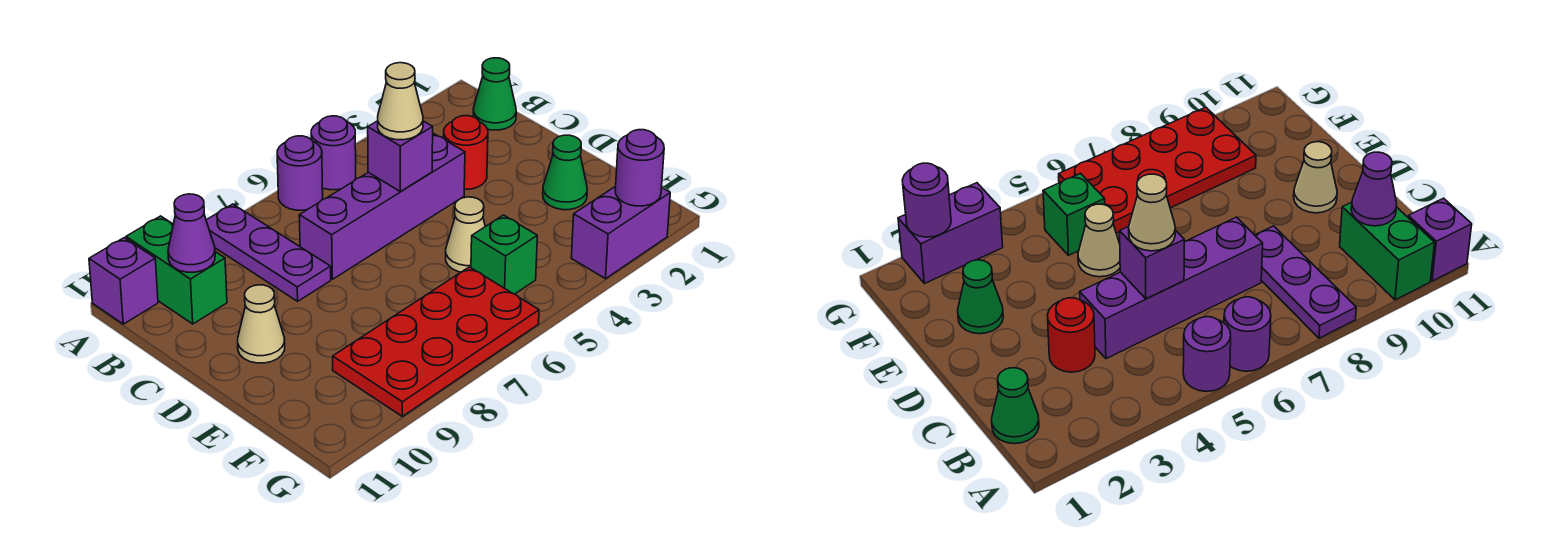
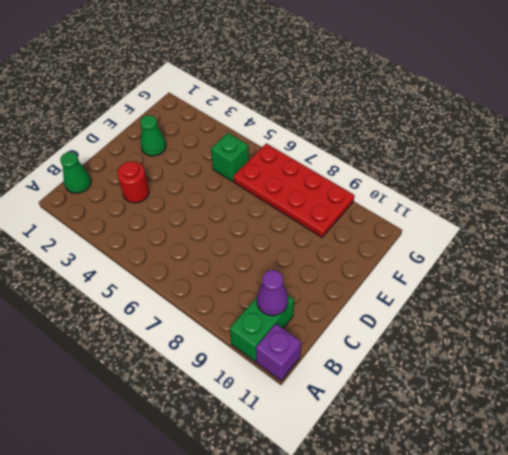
none -> purple 1x1 round brick [311,116,356,190]
none -> purple 1x1 round brick [277,136,323,210]
none -> purple 1x3 plate [206,204,331,301]

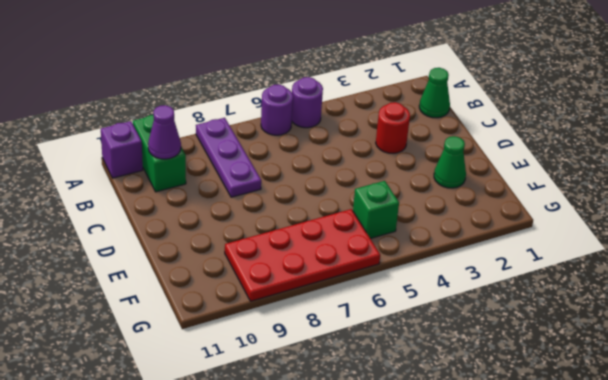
none -> purple 1x4 brick [299,133,465,279]
none -> tan 1x1 cone [238,285,285,363]
none -> tan 1x1 cone [446,197,485,272]

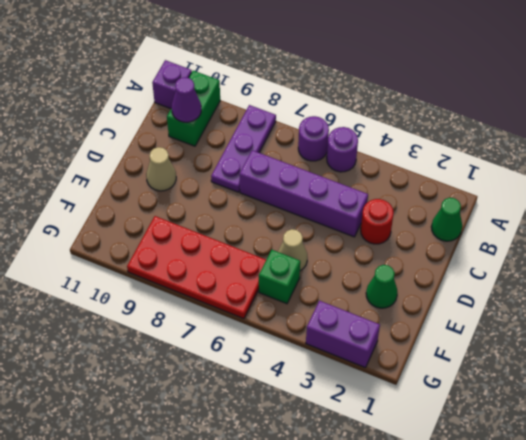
none -> purple 1x1 brick [368,121,433,191]
none -> purple 1x1 round brick [615,130,664,206]
none -> tan 1x1 cone [378,63,423,140]

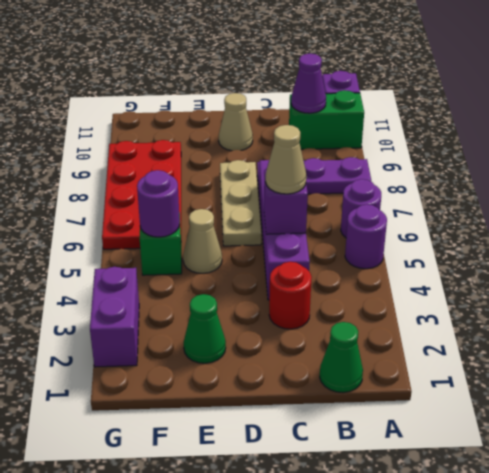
tan 1x3 plate [220,160,261,246] -> none
purple 1x1 round brick [137,170,180,237] -> purple 1x1 round brick moved to [615,130,664,206]

